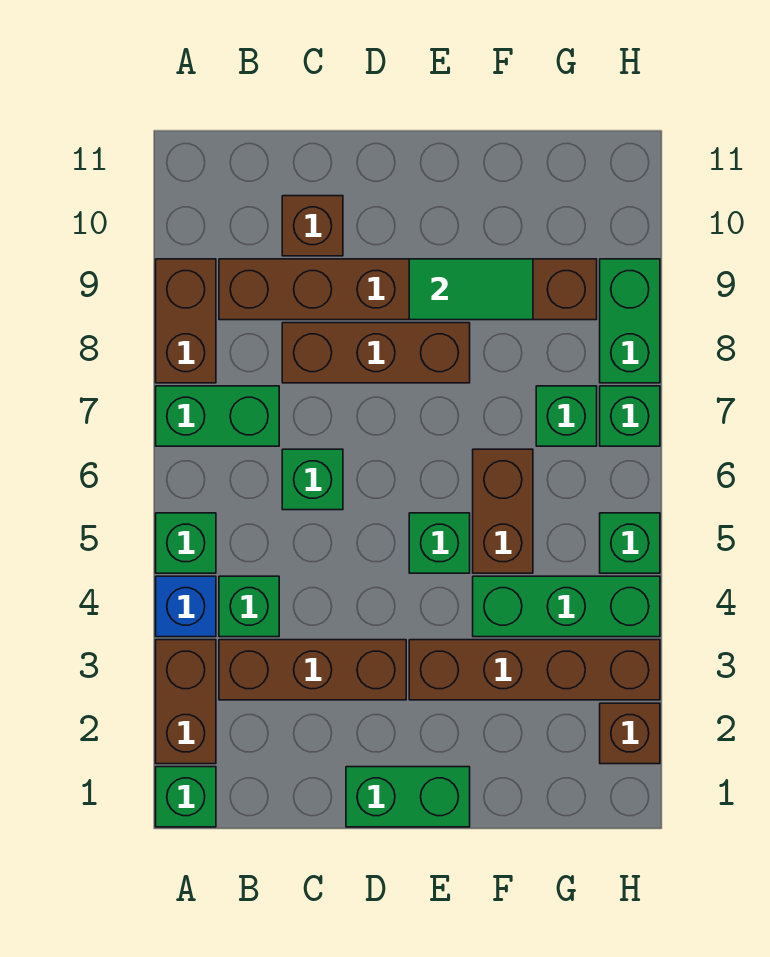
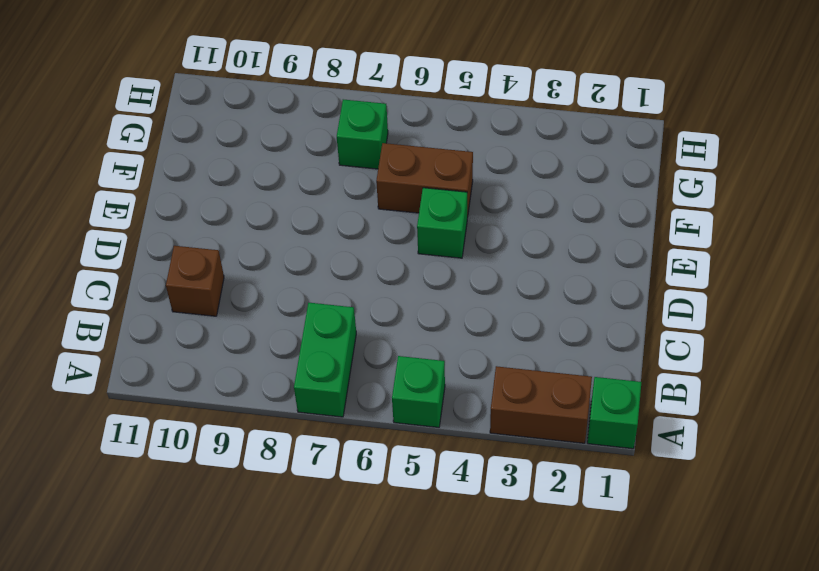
none -> blue 1x1 brick [156,576,216,637]
none -> brown 1x2 brick [156,259,216,383]
none -> brown 1x3 brick [219,640,406,700]

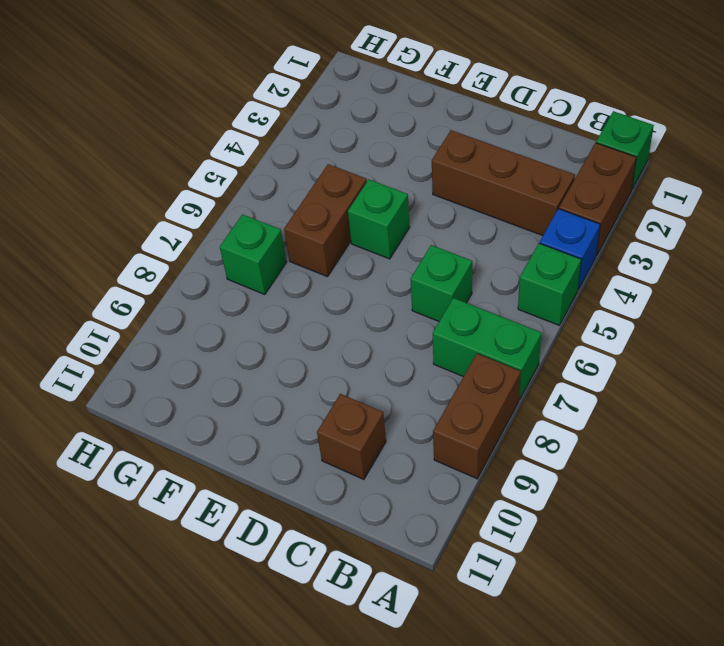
none -> green 1x1 brick [219,576,279,637]
none -> brown 1x6 brick [219,259,597,320]
none -> brown 1x3 brick [282,323,470,383]

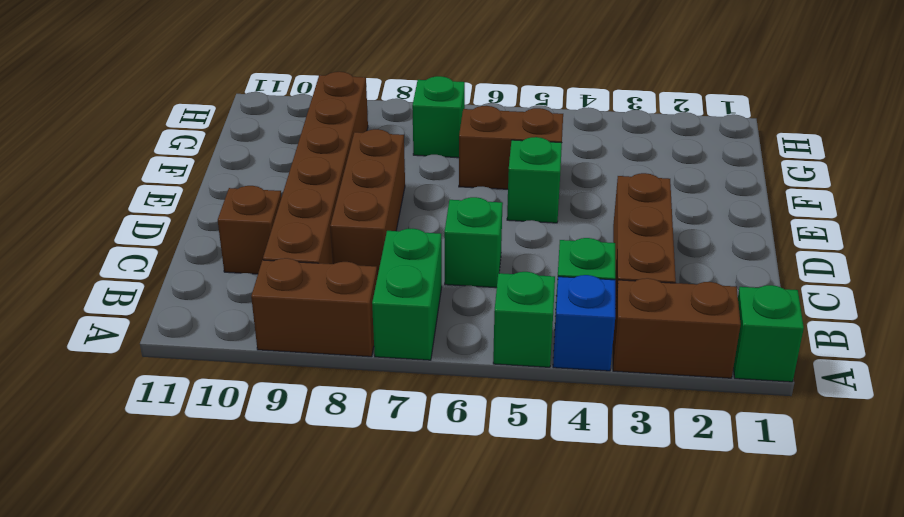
none -> green 1x2 brick [346,767,470,827]
none -> brown 1x4 brick [409,640,660,700]
none -> green 1x3 brick [473,576,660,637]

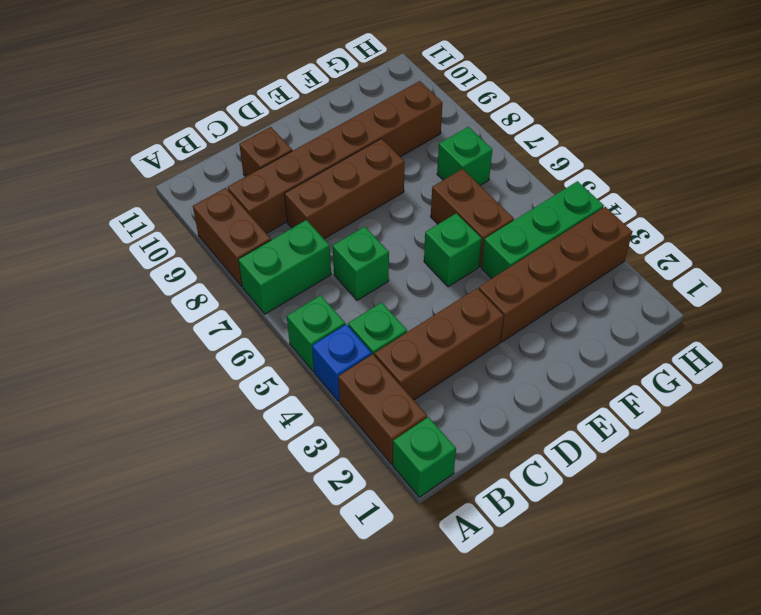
none -> green 1x2 brick [346,767,470,827]
none -> brown 1x1 brick [600,703,660,764]
none -> green 1x1 brick [600,513,660,573]

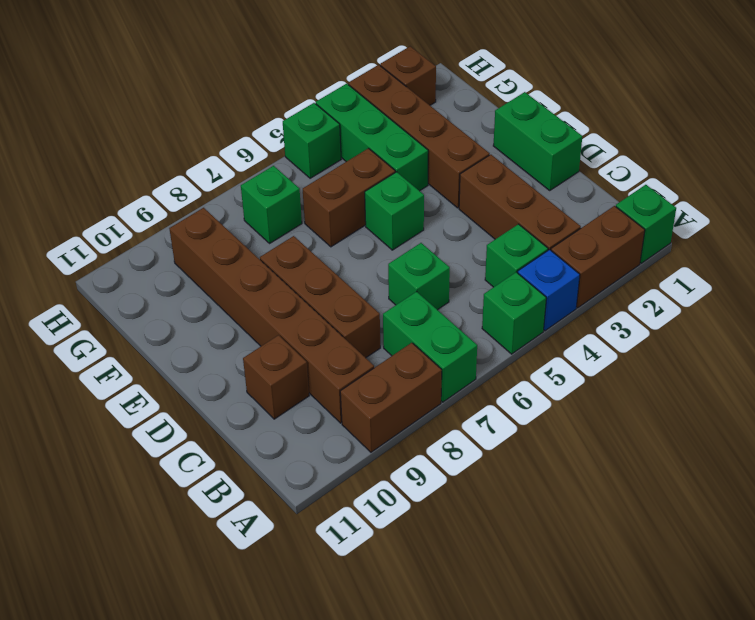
none -> green 1x1 brick [600,386,660,446]
none -> green 1x2 brick [600,259,660,383]
none -> green 1x2 tile [409,259,533,320]

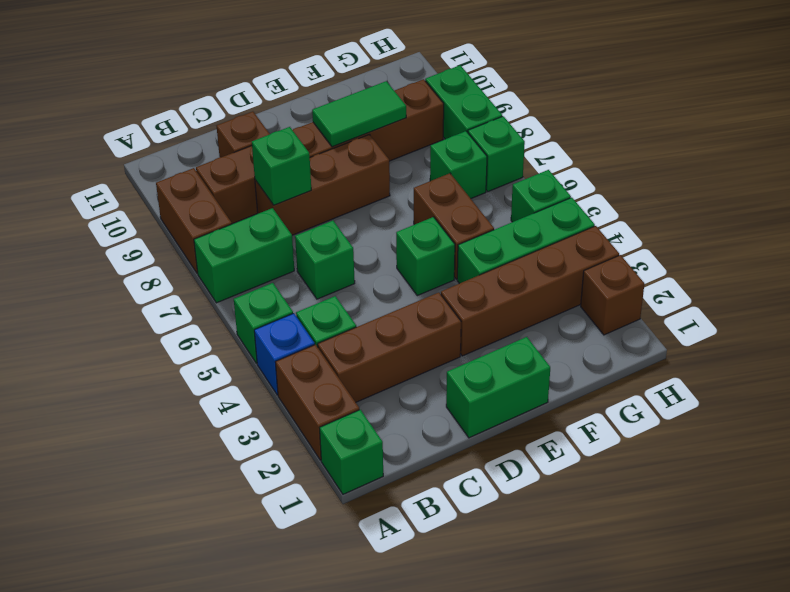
green 1x1 brick [252,127,311,205] -> none

